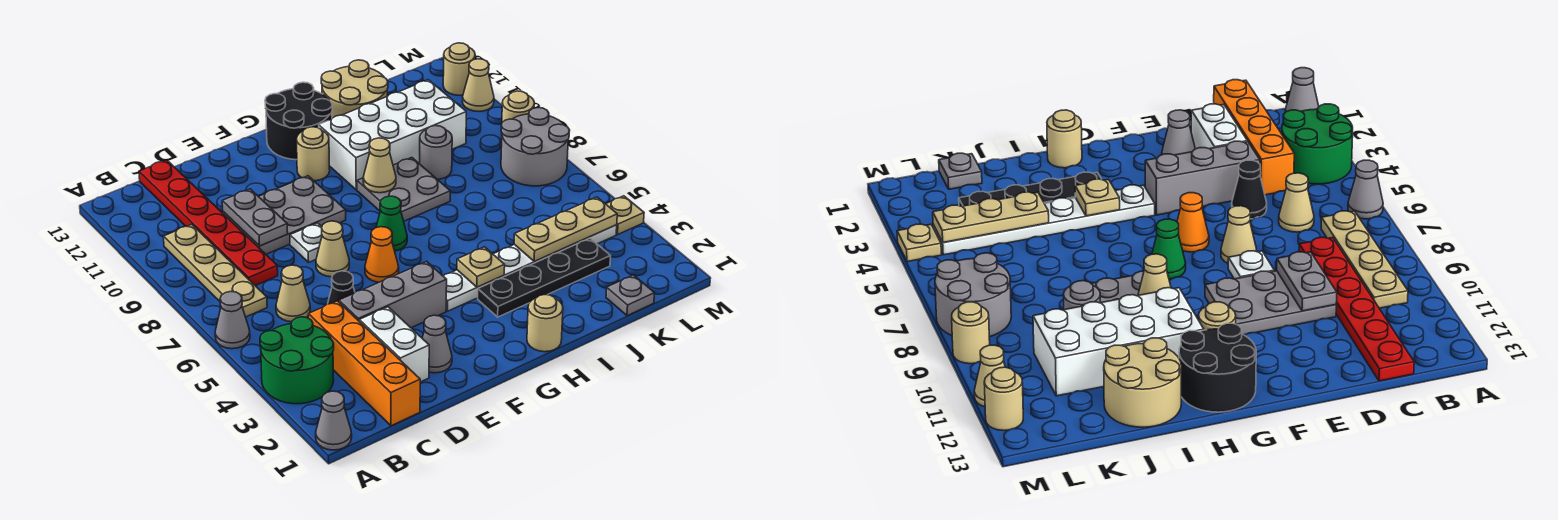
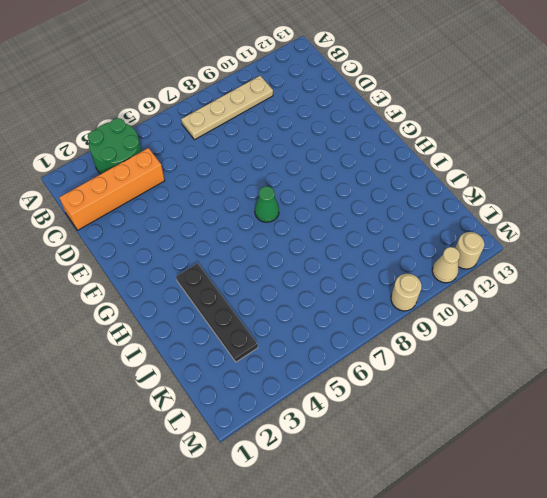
none -> grey 1x1 cone [316,391,352,450]
none -> grey 1x1 cone [215,292,250,349]
none -> tan 1x1 cone [276,265,310,322]
none -> red 1x6 plate [139,160,278,286]

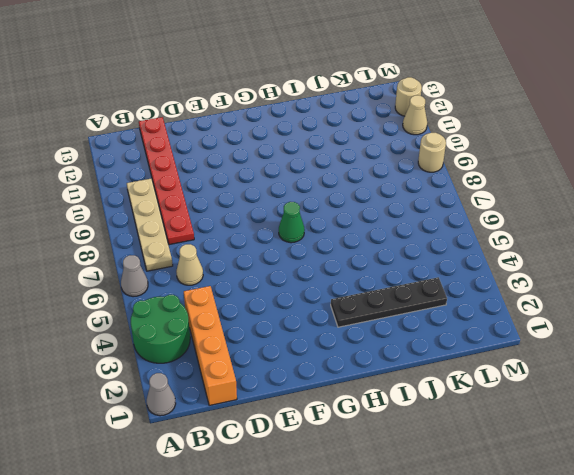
none -> white 1x2 brick [359,307,429,382]
none -> grey 1x3 brick [339,261,447,328]
none -> black 1x1 cone [328,271,355,304]
none -> grey 2x3 plate [223,176,346,254]

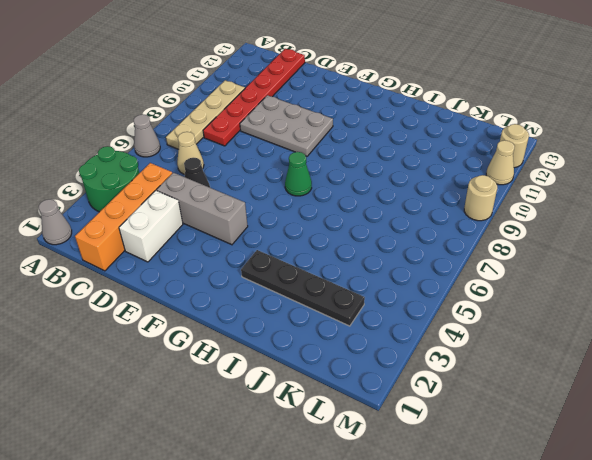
none -> grey 1x1 cone [422,315,452,373]
none -> tan 1x1 cone [316,221,349,277]
none -> white 1x1 plate [290,223,322,262]
none -> orange 1x1 cone [365,227,399,282]

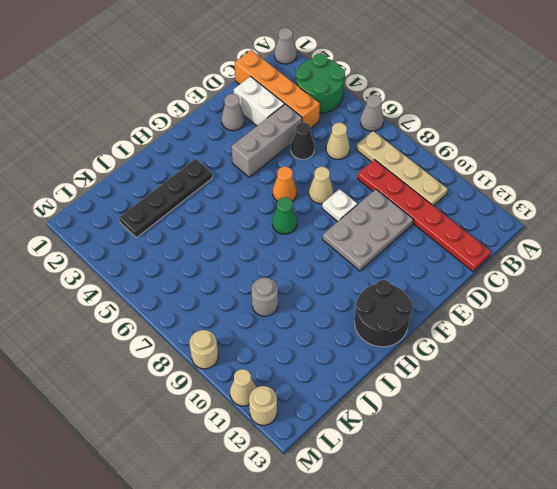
none -> white 1x6 plate [444,225,617,311]
none -> tan 1x1 round brick [297,127,330,181]
none -> tan 1x1 round brick [527,295,563,352]
none -> grey 2x2 plate [357,157,450,221]

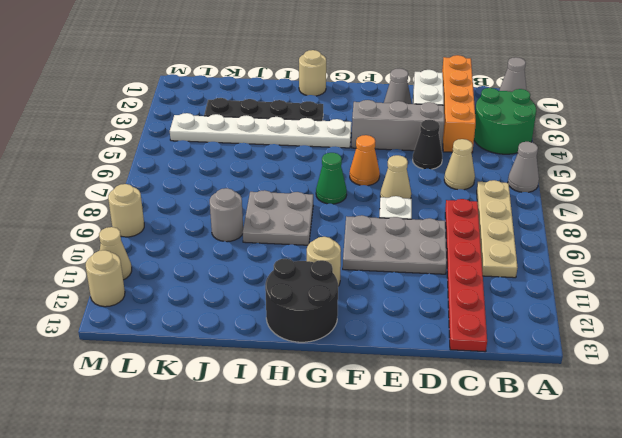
none -> white 2x4 brick [319,80,466,190]
none -> tan 2x2 round brick [321,60,388,118]
none -> grey 1x1 plate [606,275,655,316]
none -> grey 2x2 round brick [501,108,570,186]

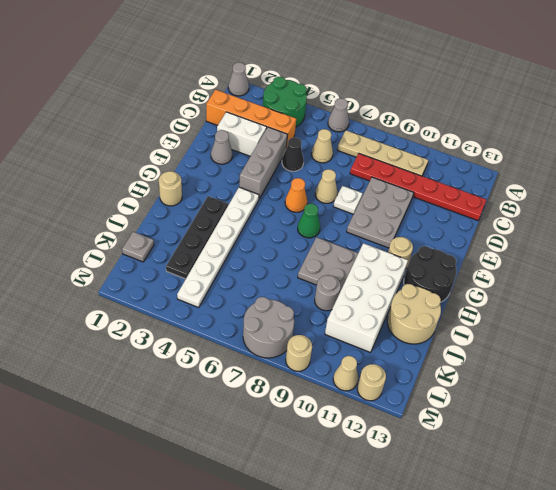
none -> tan 1x1 plate [606,196,644,235]
none -> grey 1x2 plate [222,189,288,246]
none -> tan 1x1 plate [457,247,505,287]
none -> tan 1x1 cone [363,138,396,193]

